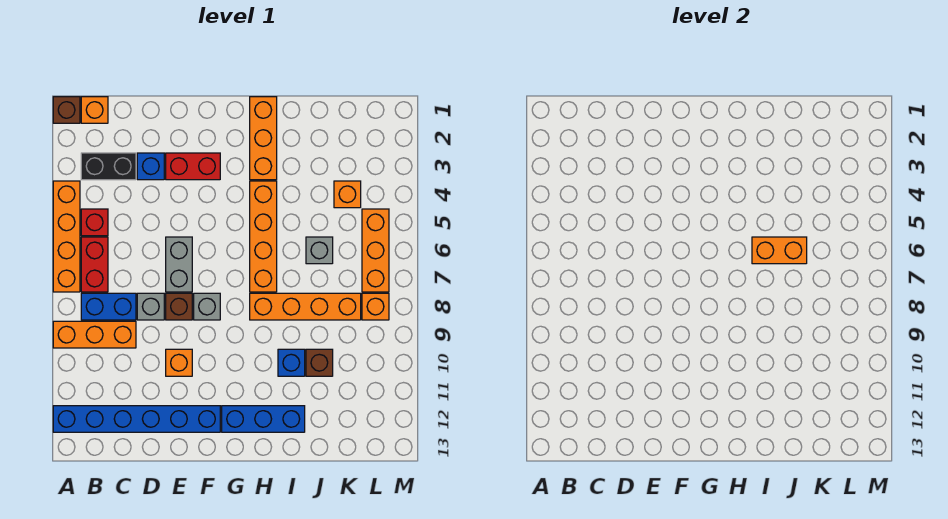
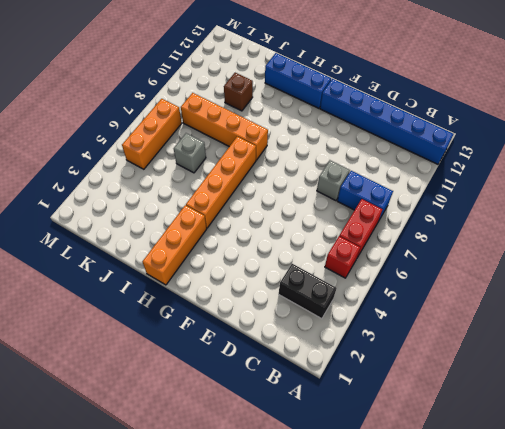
none -> brown 1x1 brick [53,97,80,123]
none -> orange 1x4 brick [53,181,80,292]
none -> orange 1x3 brick [53,321,136,348]

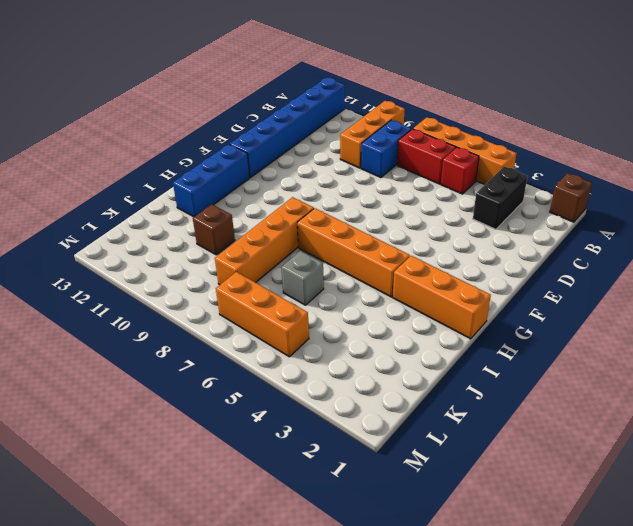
none -> orange 1x1 brick [81,97,108,123]
none -> blue 1x1 brick [137,153,164,180]
none -> grey 1x1 brick [137,293,164,320]

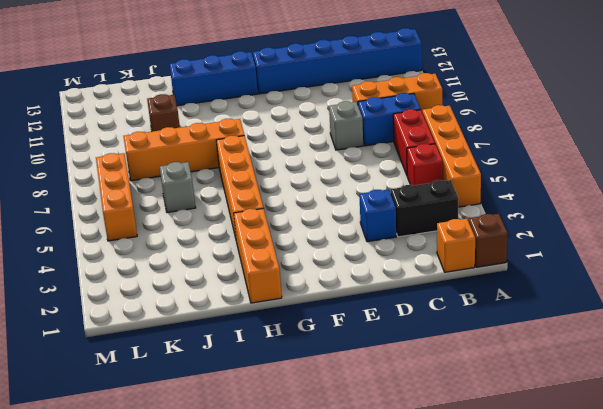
none -> red 1x2 brick [166,153,220,180]
none -> grey 1x2 brick [166,237,192,292]
none -> brown 1x1 brick [166,293,192,320]

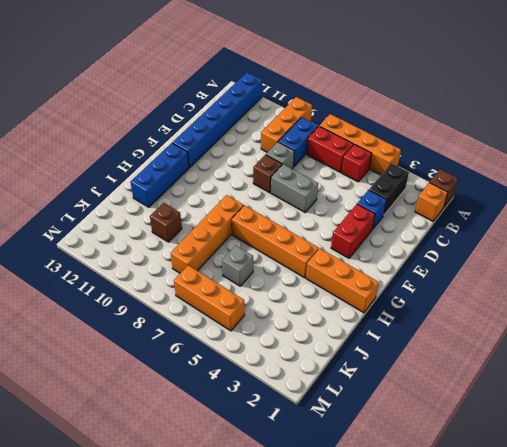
none -> orange 1x1 brick [166,349,192,376]
none -> grey 1x1 brick [194,293,220,320]
none -> blue 1x1 brick [278,349,305,376]

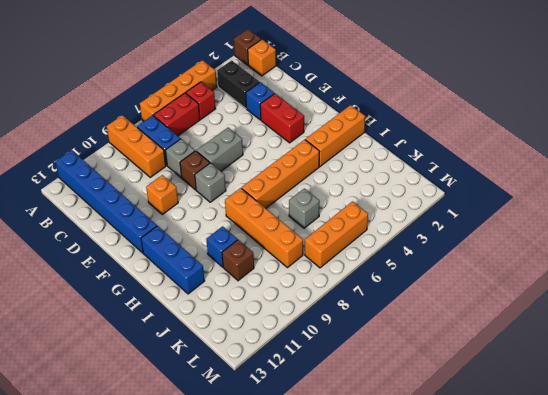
none -> orange 1x1 brick [334,181,361,208]
none -> orange 1x1 brick [362,293,389,320]
none -> orange 1x2 brick [752,237,807,264]

